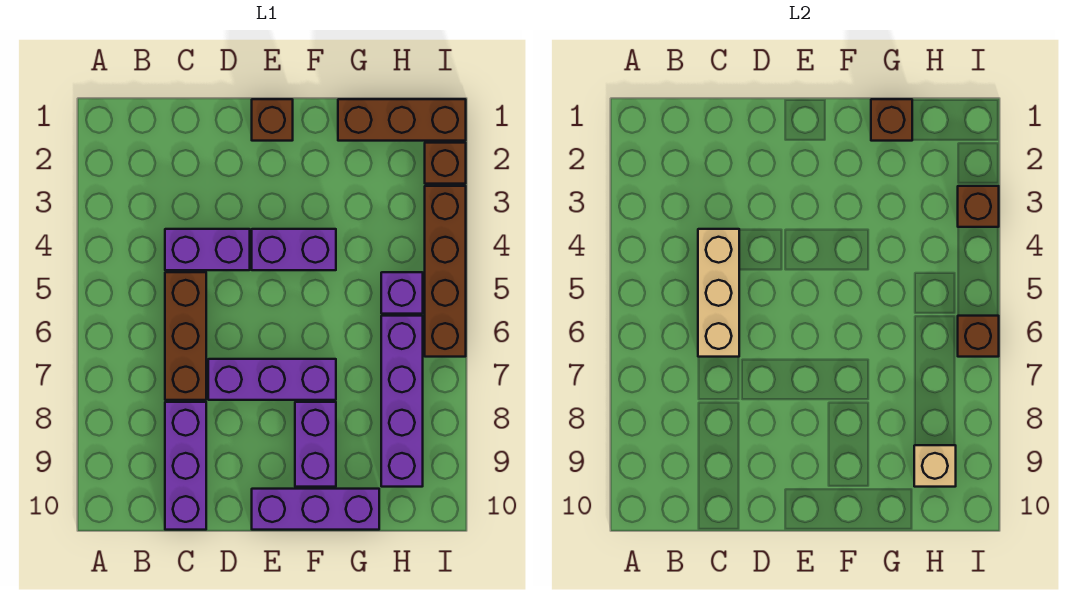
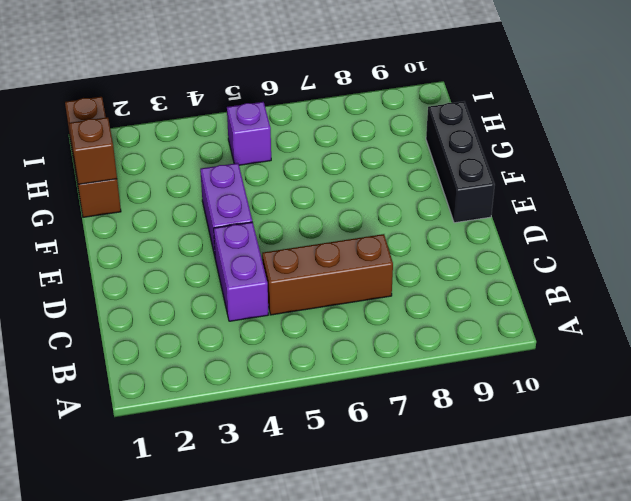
black 1x3 brick [426,102,495,223] -> purple 1x3 brick [252,489,379,530]
none -> purple 1x3 brick [165,402,206,530]
none -> purple 1x3 brick [208,359,336,400]
none -> brown 1x1 brick [252,99,293,141]

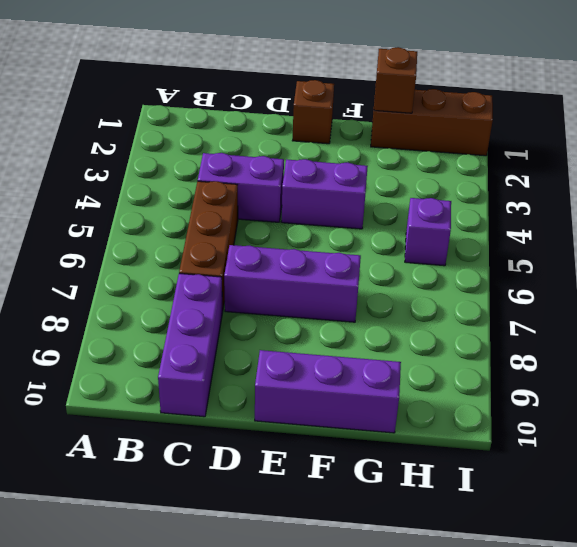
none -> purple 1x2 brick [295,402,336,487]
none -> purple 1x4 brick [381,316,423,487]
none -> brown 1x1 brick [425,143,466,184]

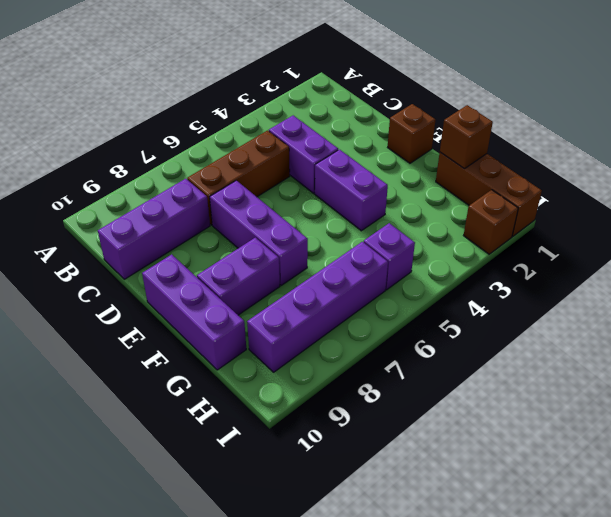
none -> brown 1x4 brick [425,186,466,357]
none -> tan 1x3 brick [698,229,739,357]
none -> tan 1x1 brick [914,445,956,487]

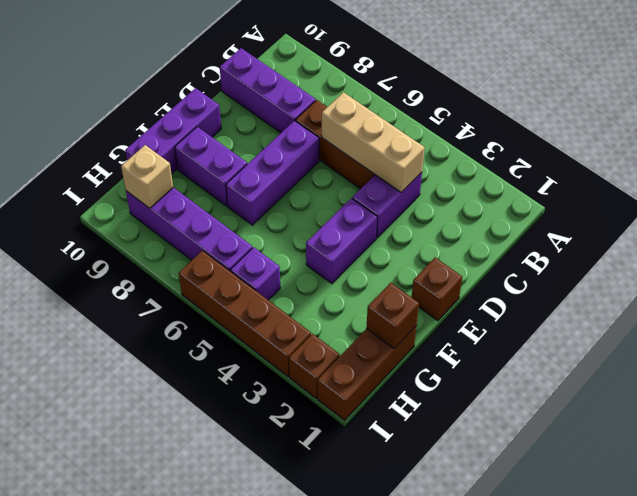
none -> brown 1x1 brick [958,186,999,227]
none -> brown 1x1 brick [958,316,999,357]

